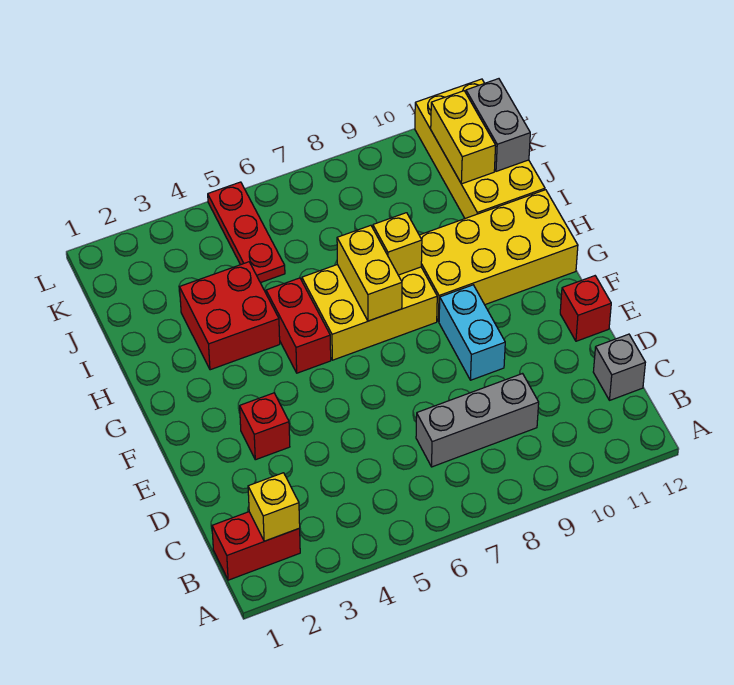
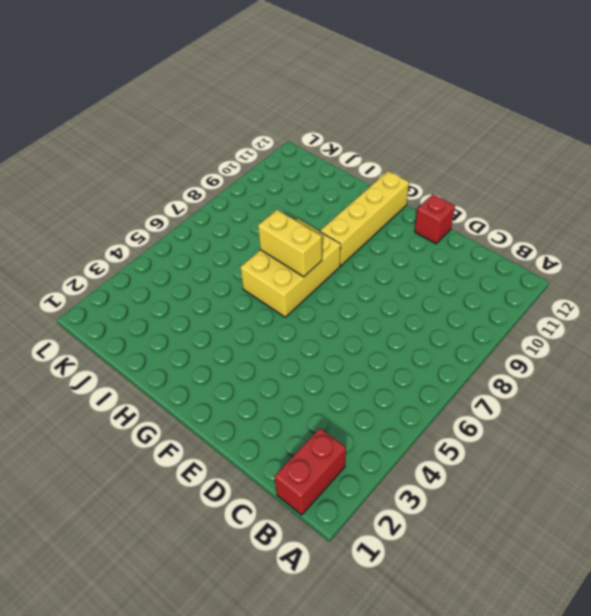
yellow 1x4 brick [320,171,409,266] -> yellow 2x4 brick [419,190,578,322]
none -> grey 1x3 brick [416,374,539,467]
none -> grey 1x1 brick [593,334,645,400]
none -> red 1x1 brick [240,393,290,460]

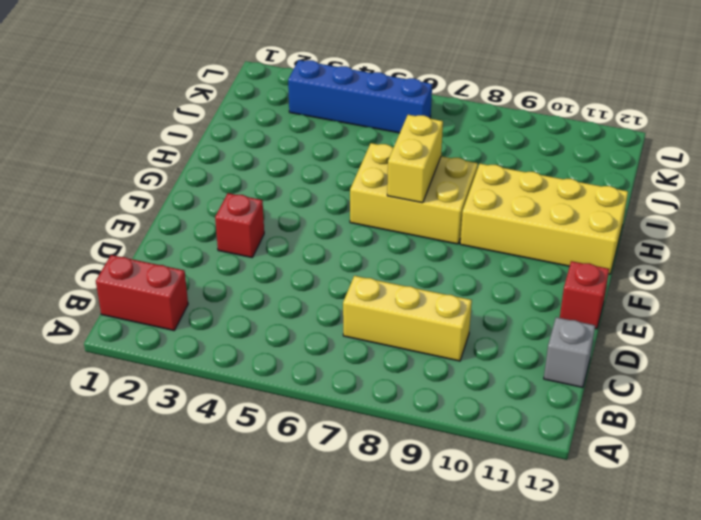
yellow 1x3 brick [343,276,472,361] -> grey 1x3 brick [416,374,539,467]
blue 1x4 brick [288,60,432,133] -> red 1x3 plate [208,182,285,283]
none -> cyan 1x2 brick [439,285,505,380]
none -> red 1x2 brick [266,278,331,373]
none -> red 2x2 brick [180,262,280,370]

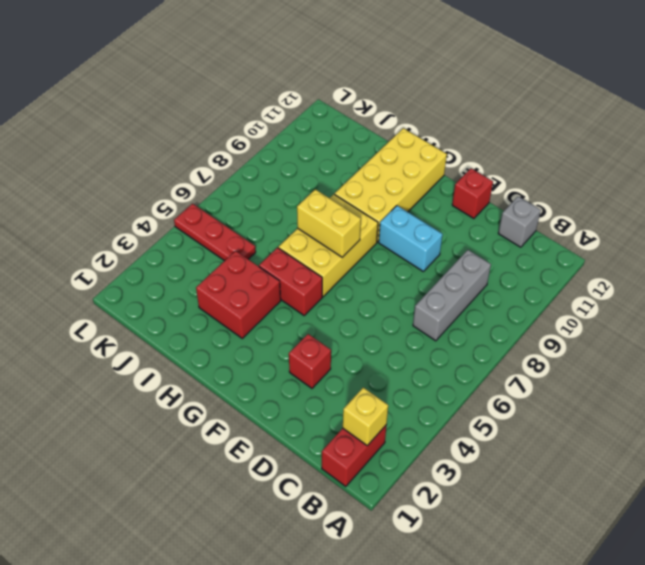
none -> yellow 2x4 brick [415,79,545,218]
none -> yellow 1x1 brick [373,213,422,275]
none -> yellow 1x2 brick [431,91,496,184]

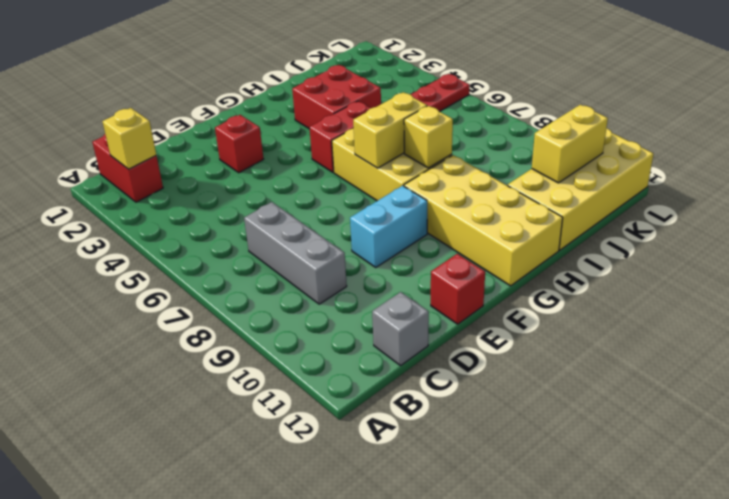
none -> grey 1x2 brick [466,79,530,171]

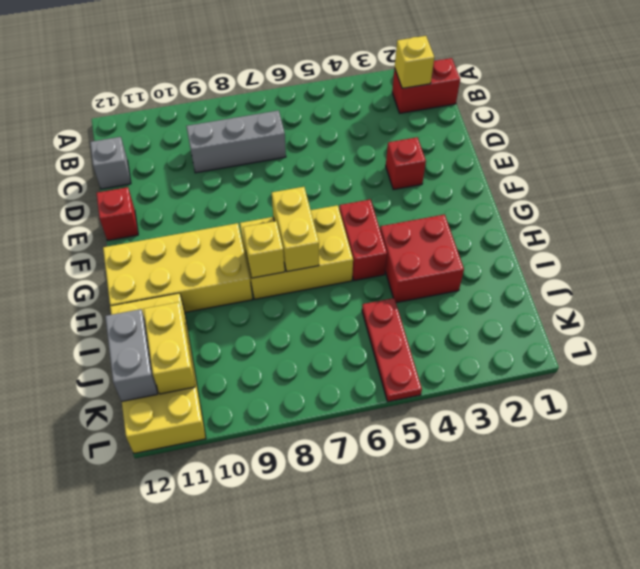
none -> cyan 1x2 brick [439,285,505,380]

